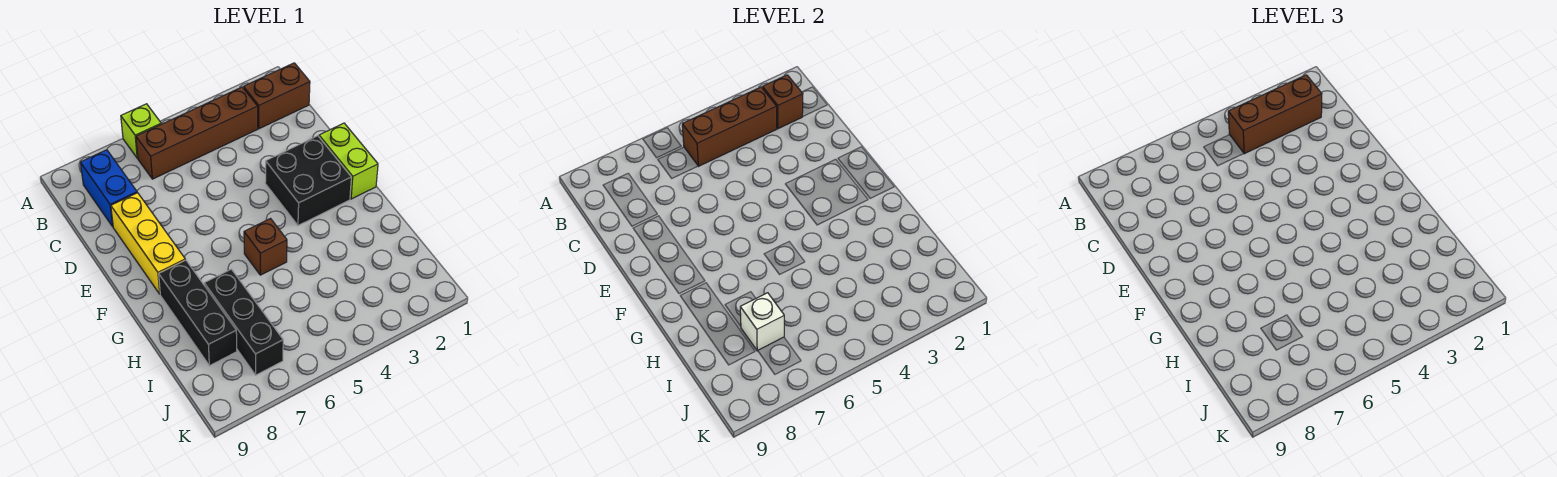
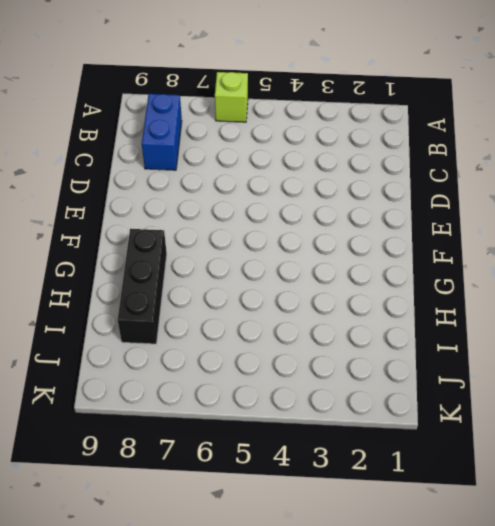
none -> brown 1x2 brick [244,63,310,129]
none -> brown 1x4 brick [136,87,258,179]
none -> yellow 1x3 brick [111,193,185,294]

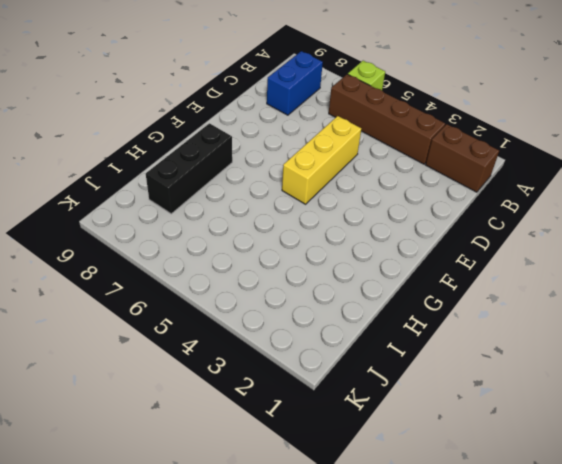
yellow 1x3 brick [282,116,361,204] -> yellow 1x3 brick moved to [111,193,185,294]
none -> lime 1x2 brick [319,123,378,199]
none -> black 2x2 brick [265,136,351,225]
none -> brown 1x1 brick [244,219,287,275]

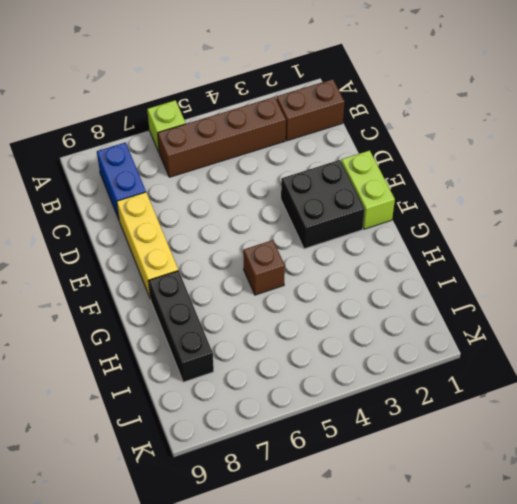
none -> black 1x3 brick [204,269,283,375]
none -> brown 1x1 brick [763,75,803,129]
none -> brown 1x3 brick [682,87,777,166]

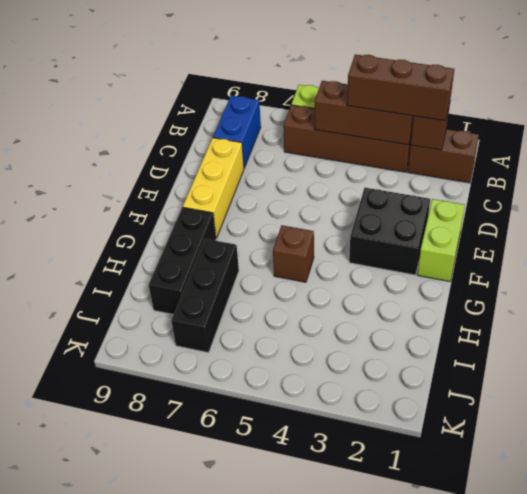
none -> white 1x1 brick [740,293,784,351]

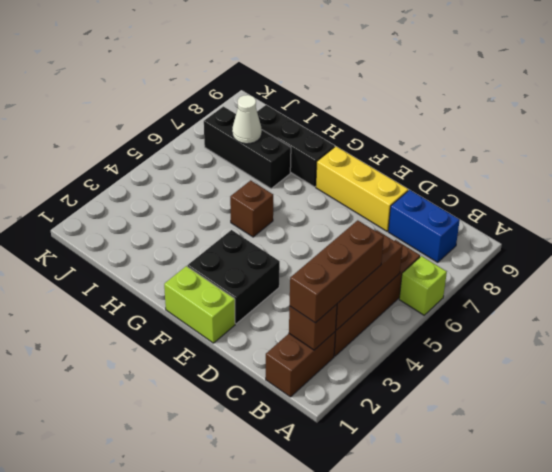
white 1x1 cone [232,95,262,144] -> white 1x1 brick [740,293,784,351]

